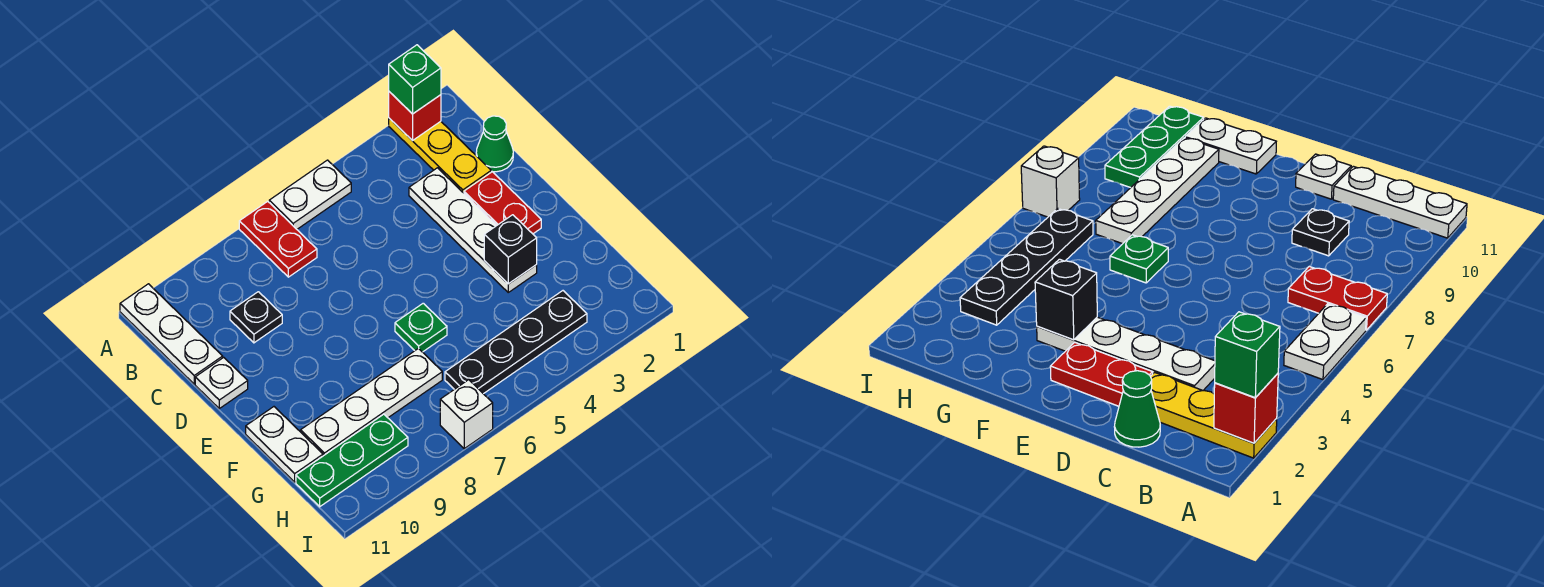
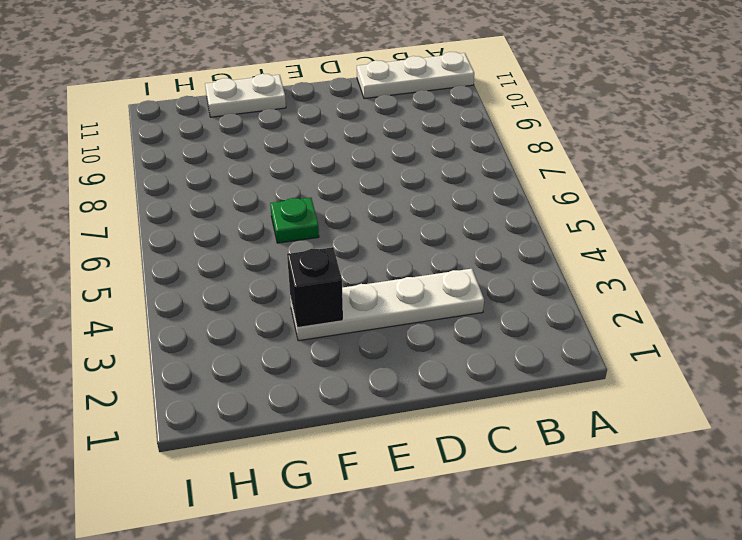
none -> yellow 1x3 plate [389,118,491,193]
none -> white 1x2 plate [269,160,351,229]
none -> red 1x2 plate [239,201,317,277]

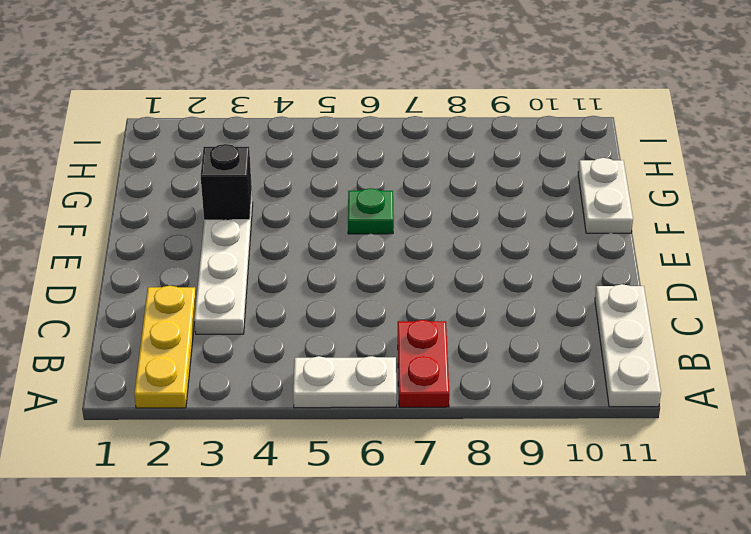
none -> green 1x1 cone [476,116,513,172]
none -> black 1x1 plate [230,292,282,343]
none -> red 1x2 plate [464,172,541,234]

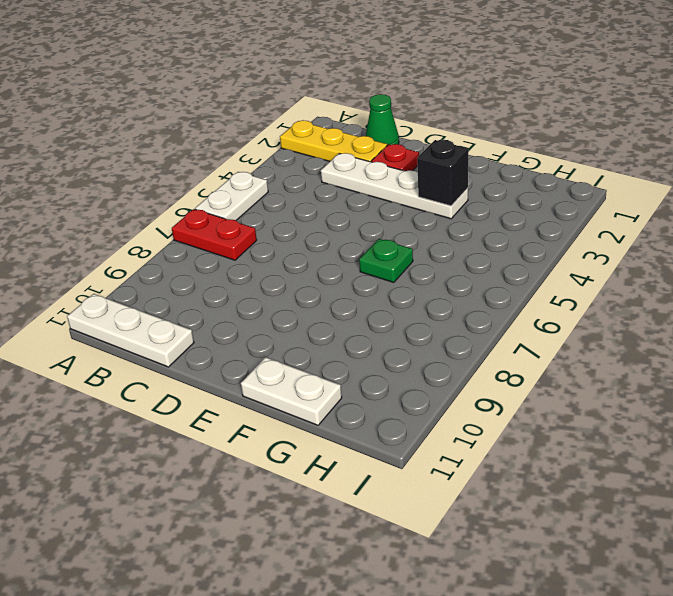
red 1x1 plate [371,144,419,171] -> red 1x2 plate [464,172,541,234]
none -> black 1x1 plate [230,292,282,343]
none -> white 1x1 plate [195,357,248,408]
none -> white 1x4 plate [301,348,442,456]

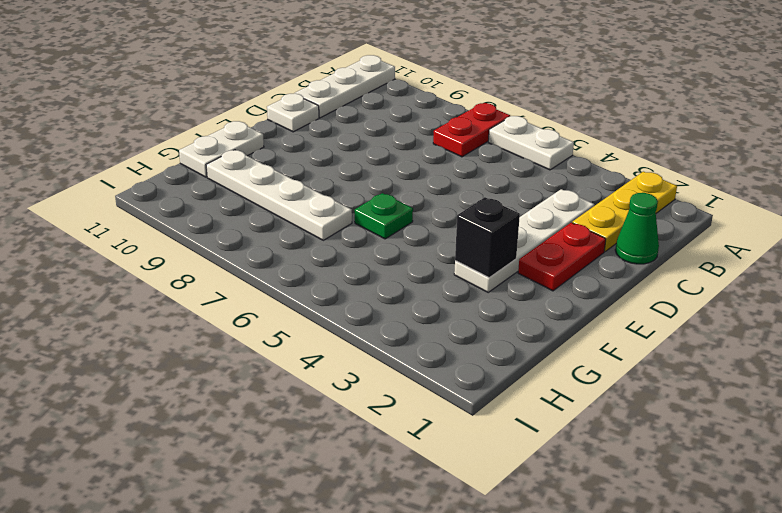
none -> black 1x1 plate [230,292,282,343]
none -> black 1x4 plate [445,291,587,394]
none -> green 1x3 plate [296,414,408,507]

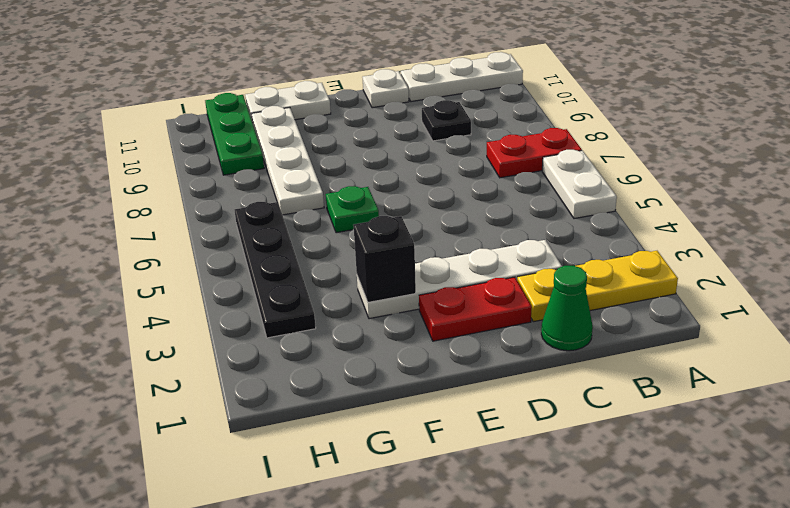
none -> white 1x1 brick [440,380,493,449]
none -> red 1x1 brick [389,92,441,141]
none -> green 1x1 brick [389,45,441,114]

